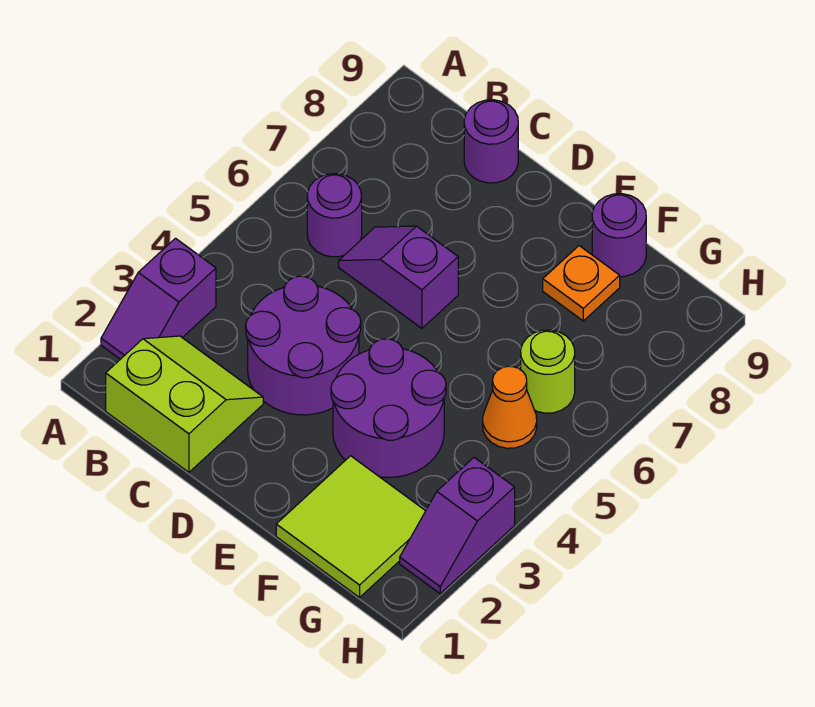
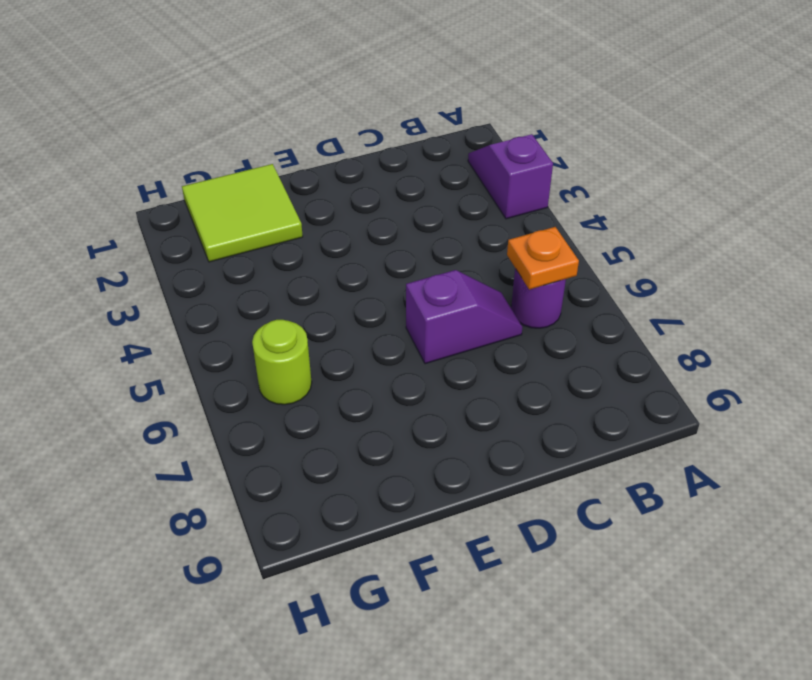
orange 1x1 plate [507,227,579,290] -> orange 1x1 plate moved to [543,246,620,321]
none -> lime 2x2 slope [106,336,263,472]
none -> purple 2x2 round brick [246,276,361,415]
none -> purple 1x1 round brick [464,100,518,183]

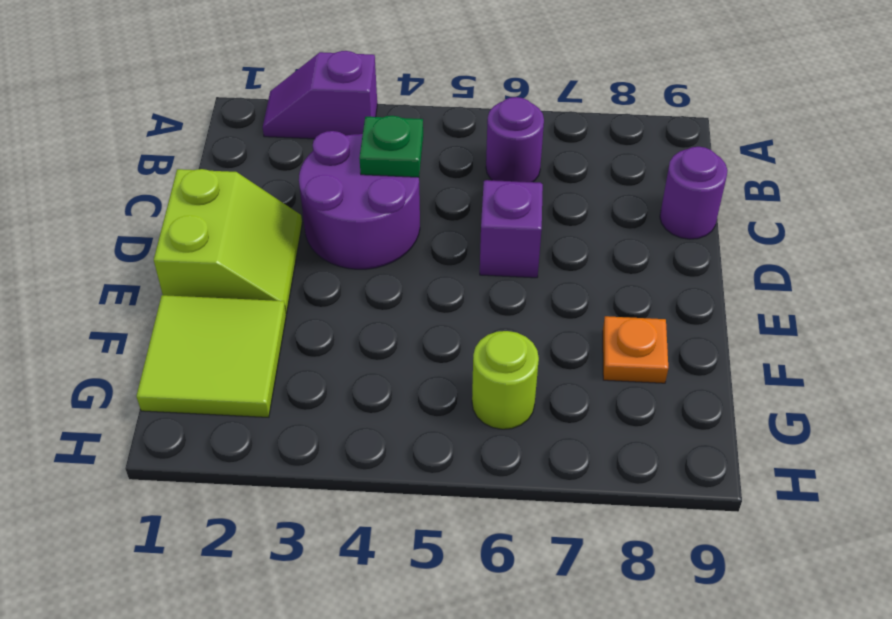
green 1x1 plate [359,116,423,177] -> none
lime 2x2 slope [154,169,302,314] -> lime 2x2 slope moved to [106,336,263,472]
none -> purple 2x2 round brick [331,339,446,477]
none -> purple 1x1 round brick [592,194,646,277]
none -> orange 1x1 cone [483,366,537,448]

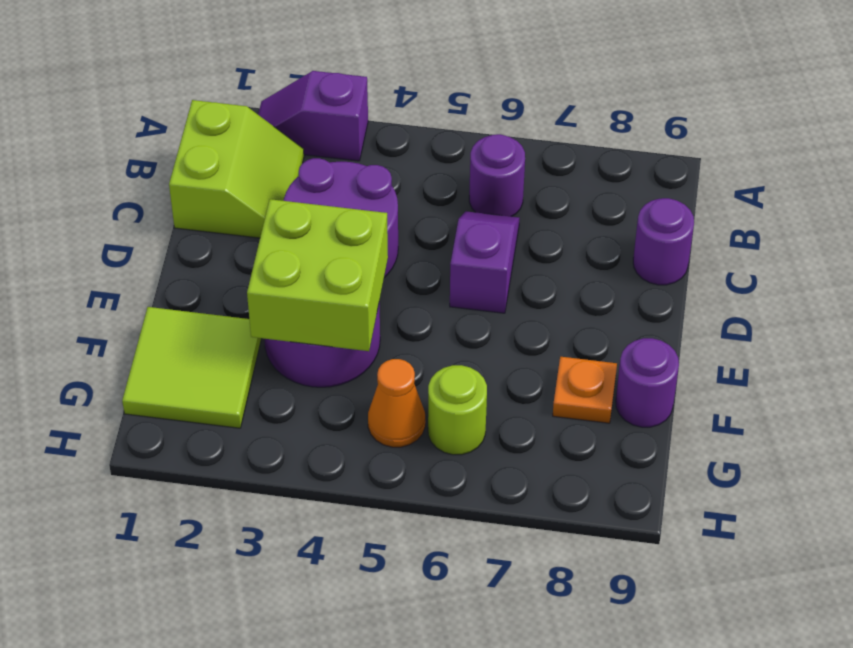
lime 2x2 brick [247,199,388,351] -> none
none -> purple 1x2 slope [400,457,515,594]

